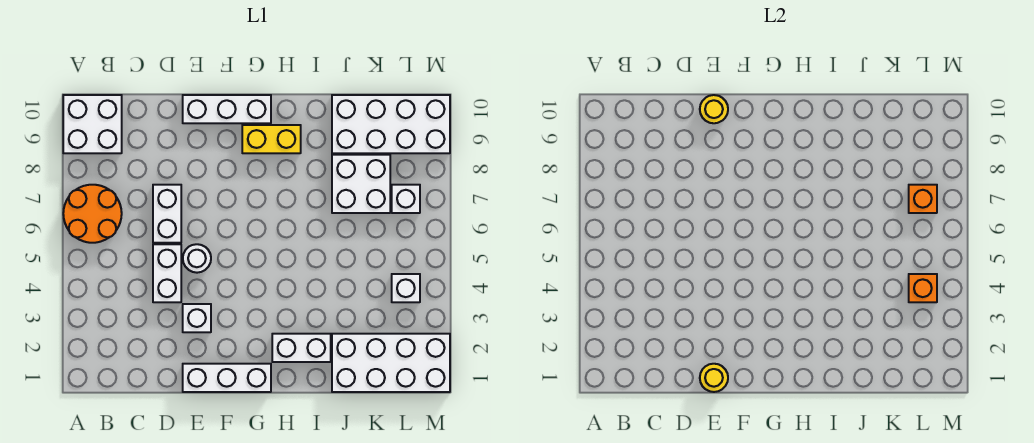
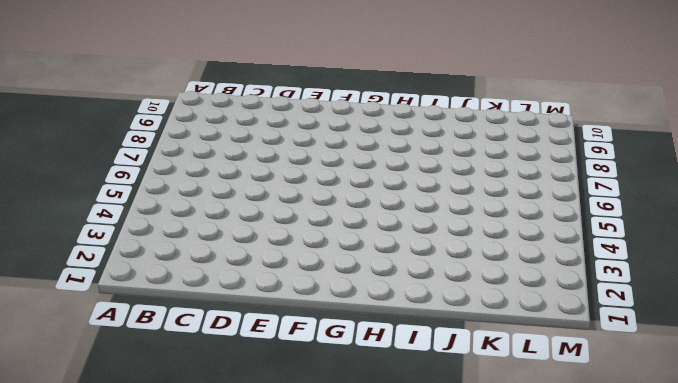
none -> orange 2x2 round brick [63,185,122,243]
none -> white 2x2 brick [63,95,122,153]
none -> white 1x2 brick [153,244,181,302]

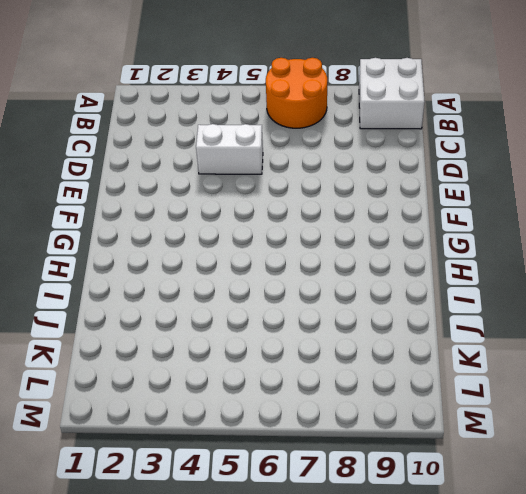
none -> white 1x2 brick [153,185,181,243]
none -> white 1x3 brick [183,364,271,392]
none -> white 1x1 brick [183,304,211,332]

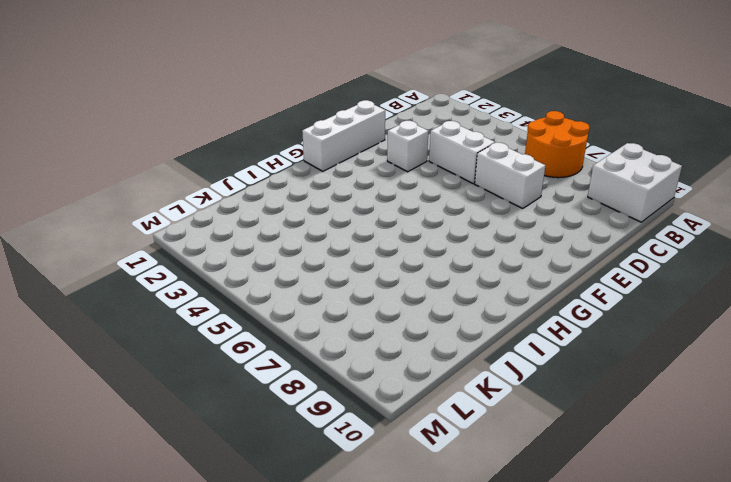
none -> white 1x1 round brick [183,244,211,273]
none -> white 1x3 brick [183,95,271,123]
none -> yellow 1x2 brick [242,125,301,153]

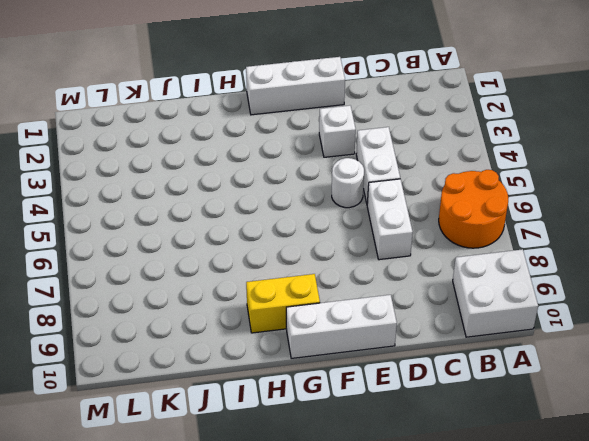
none -> white 1x2 brick [272,334,331,362]
none -> white 2x4 brick [332,334,450,392]
none -> white 2x2 brick [332,155,390,213]

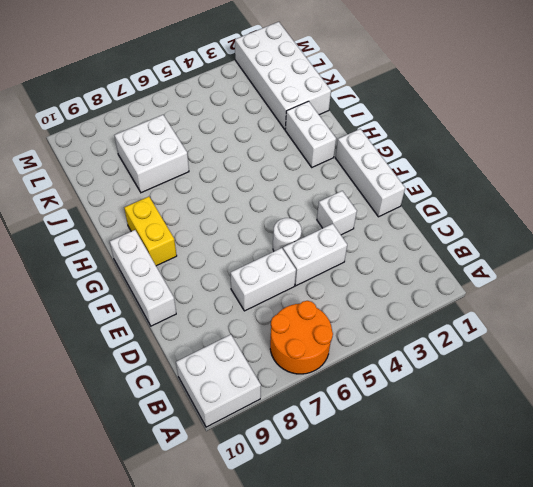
none -> white 2x4 brick [332,95,450,153]
none -> white 1x1 brick [392,274,420,302]
none -> white 1x1 brick [392,185,420,213]

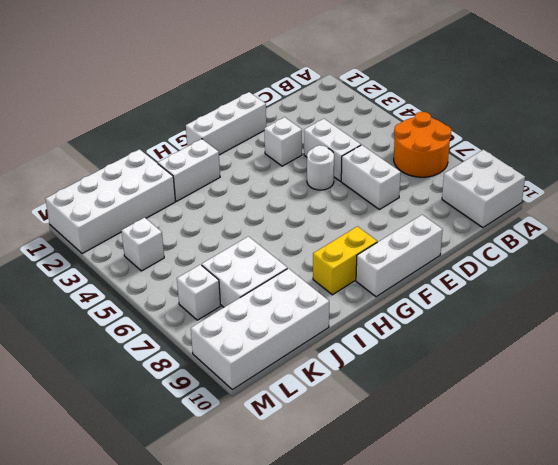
none -> yellow 1x1 round brick [700,364,728,392]
none -> yellow 1x1 round brick [700,95,728,123]
none -> orange 1x1 brick [909,274,937,302]

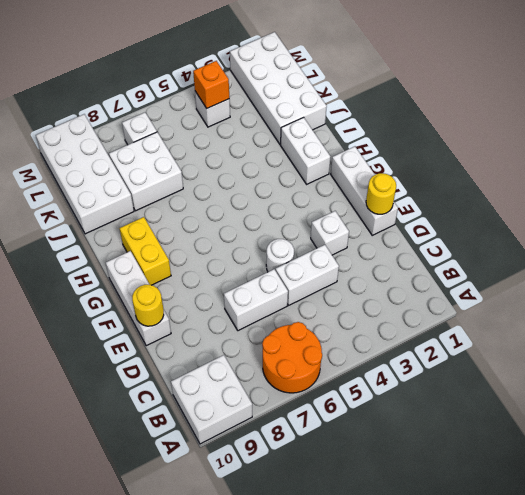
none -> orange 1x1 brick [909,185,937,213]

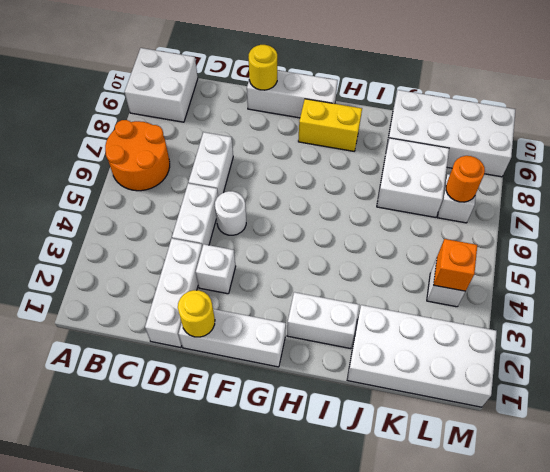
white 1x3 brick [145,238,202,348] -> none
orange 1x1 round brick [446,156,485,202] -> orange 1x1 brick [909,185,937,213]

